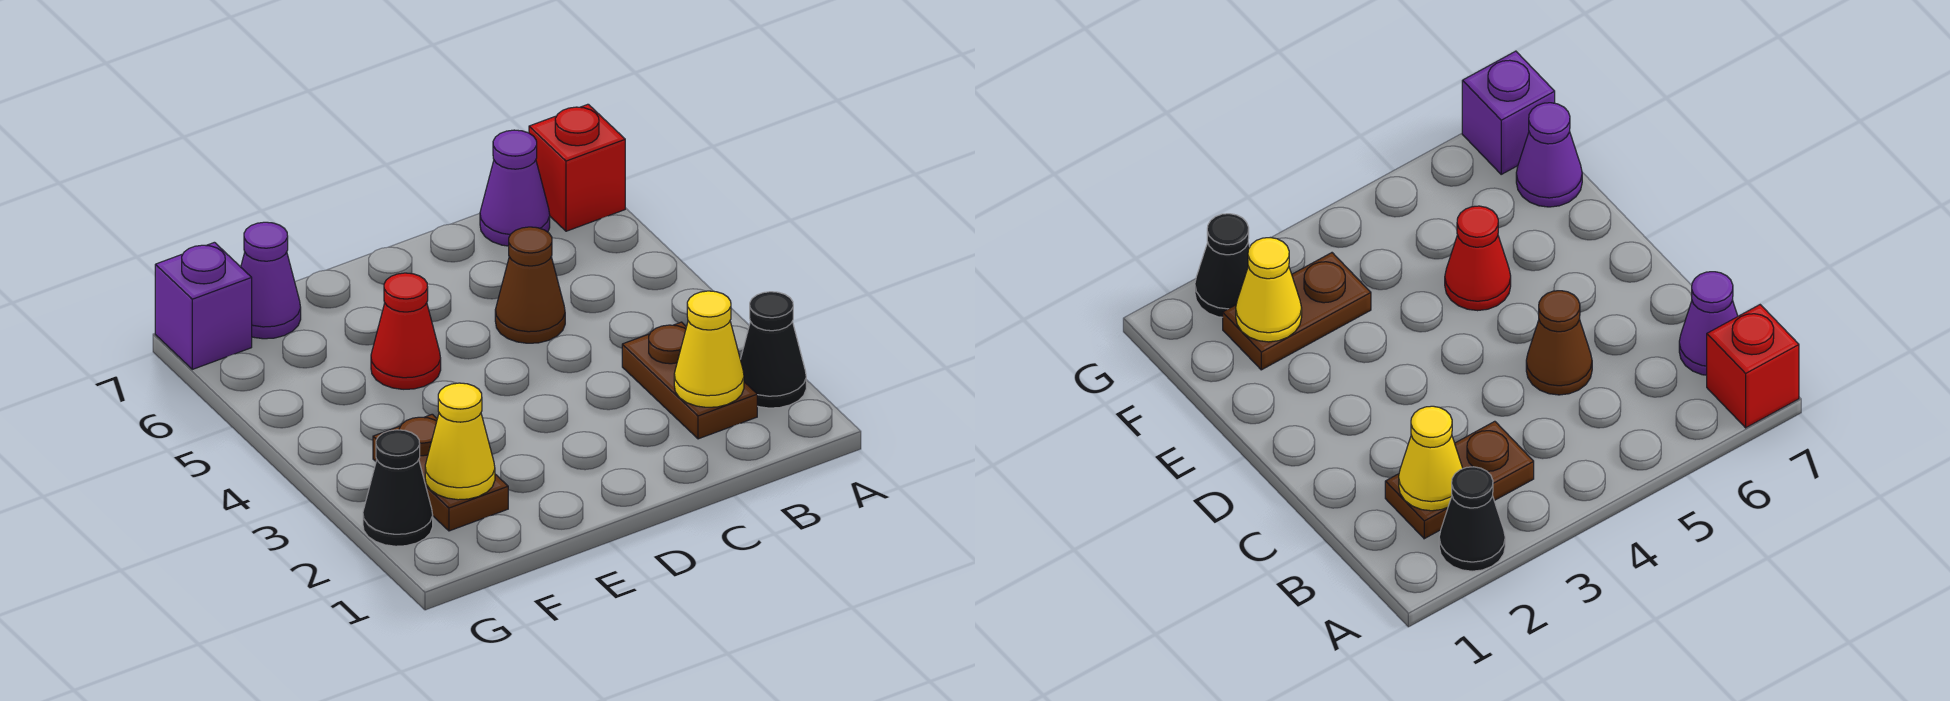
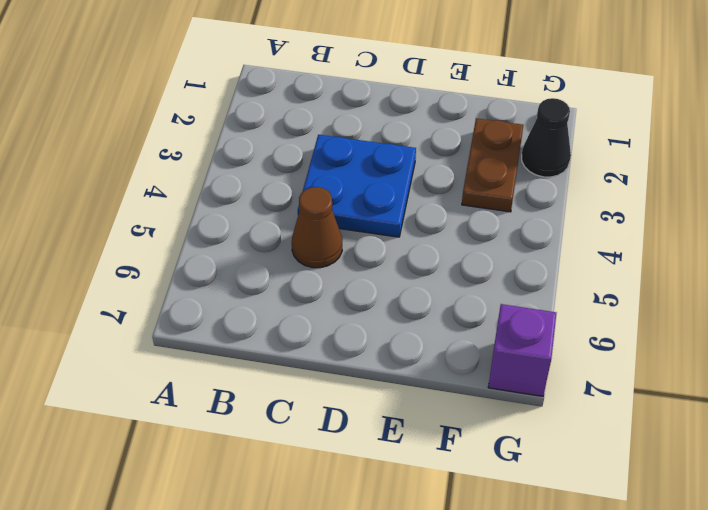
blue 2x2 plate [298,135,416,237] -> none
none -> black 1x1 cone [740,292,806,408]
none -> red 1x1 brick [529,104,625,231]
none -> brown 1x2 plate [622,322,757,439]

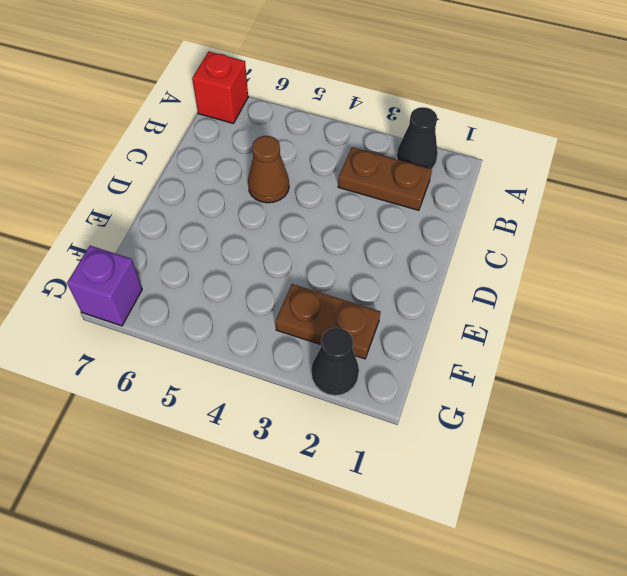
none -> purple 1x1 cone [480,130,550,246]
none -> red 1x1 cone [371,273,441,389]
none -> purple 1x1 cone [241,222,301,339]

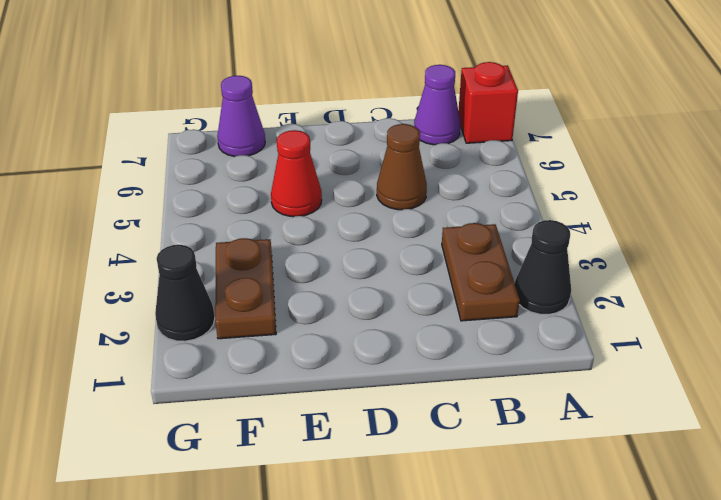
none -> purple 1x1 brick [155,242,252,369]
none -> yellow 1x1 cone [674,291,744,407]
none -> yellow 1x1 cone [425,383,495,500]

